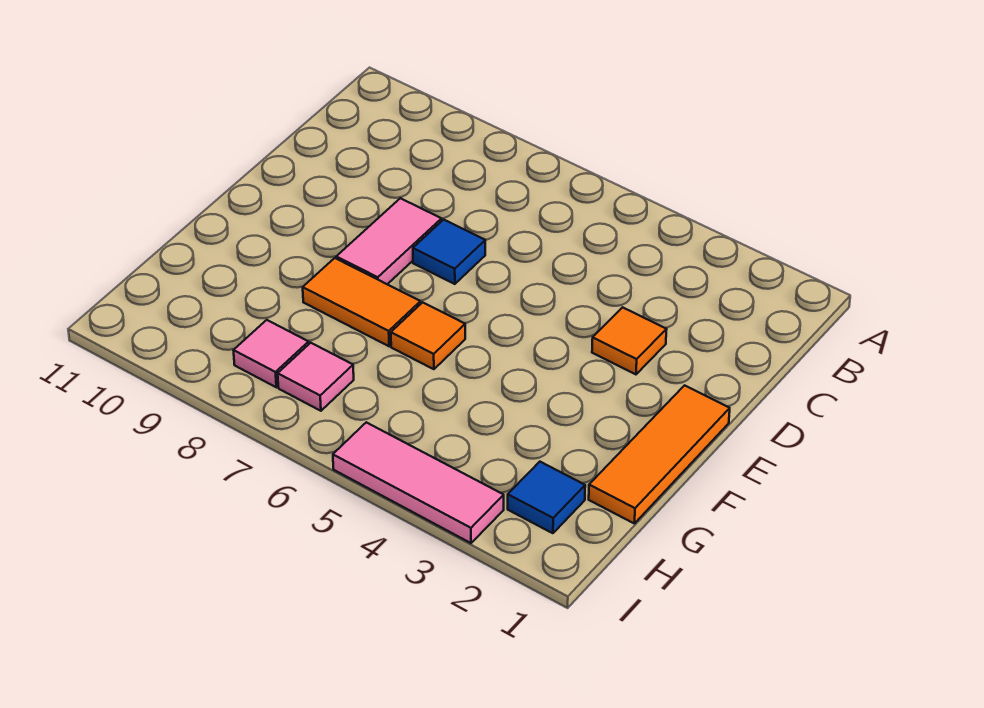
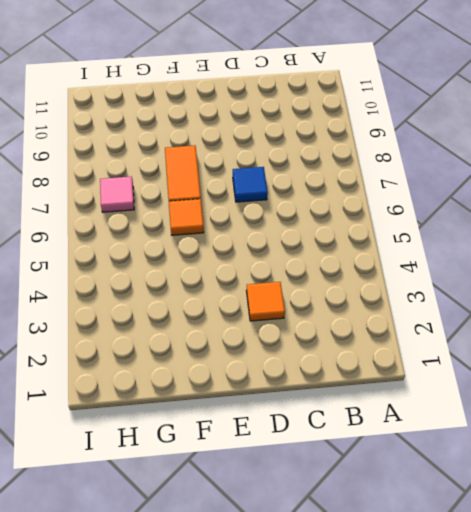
none -> pink 1x2 tile [336,198,442,284]
none -> orange 1x3 tile [589,385,730,523]

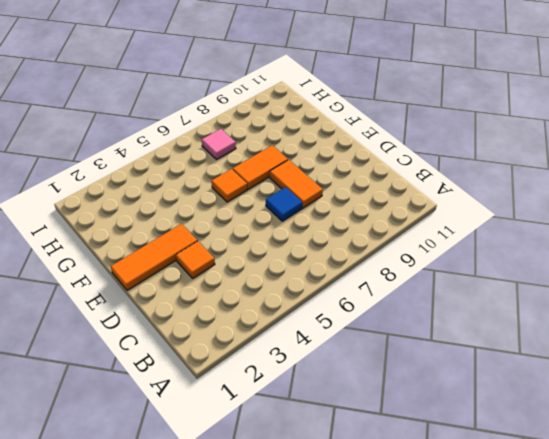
orange 1x2 tile [270,160,323,208] -> pink 1x2 tile [336,198,442,284]
orange 1x3 tile [111,224,197,291] -> orange 1x3 tile turned to [589,385,730,523]
none -> blue 1x1 tile [508,462,585,533]
none -> pink 1x1 tile [233,320,309,387]

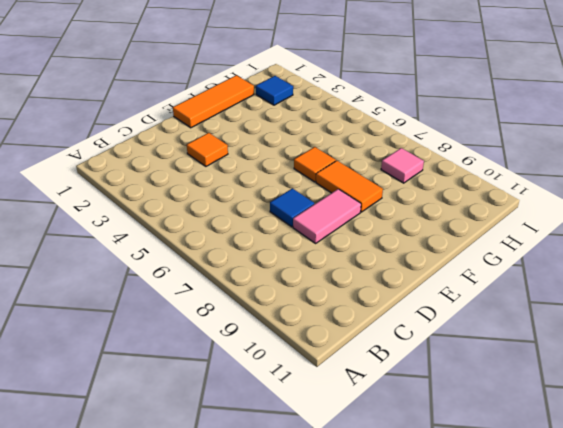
none -> pink 1x1 tile [278,343,354,411]
none -> pink 1x3 tile [333,422,504,543]

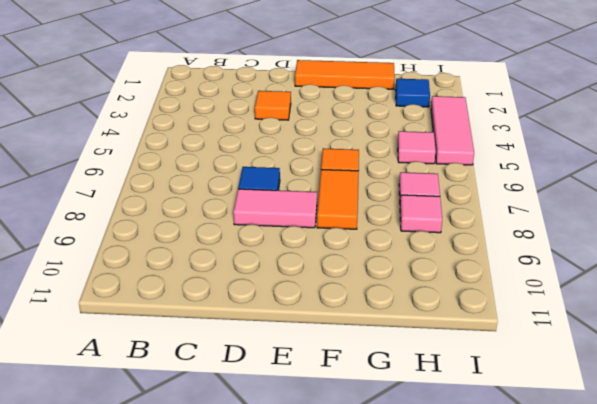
pink 1x1 tile [398,131,436,164] -> none

